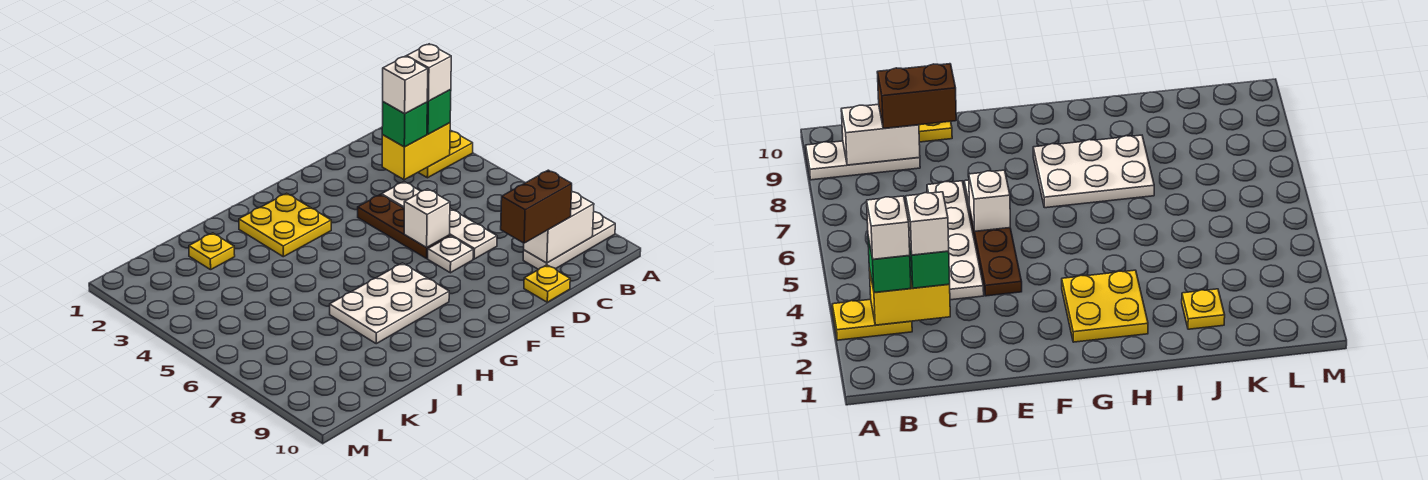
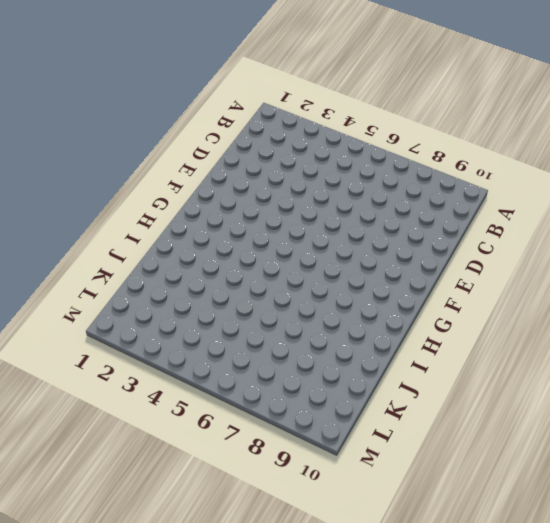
none -> yellow 1x2 plate [418,131,473,178]
none -> white 1x3 plate [523,212,615,270]
none -> white 1x4 plate [382,182,497,259]

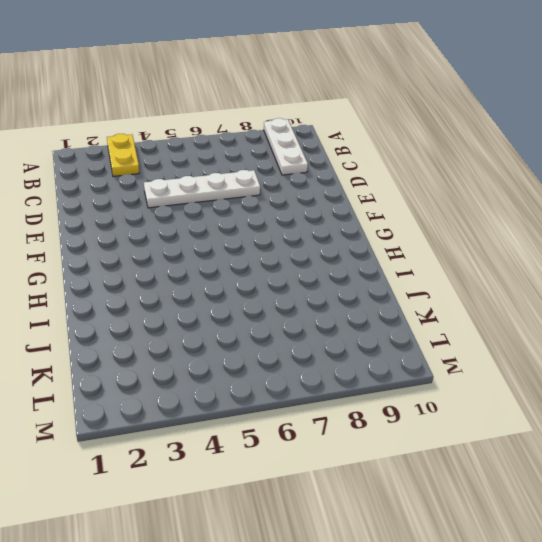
none -> yellow 1x1 plate [524,265,570,302]
none -> brown 1x3 plate [358,195,449,258]
none -> white 1x1 plate [428,236,473,273]

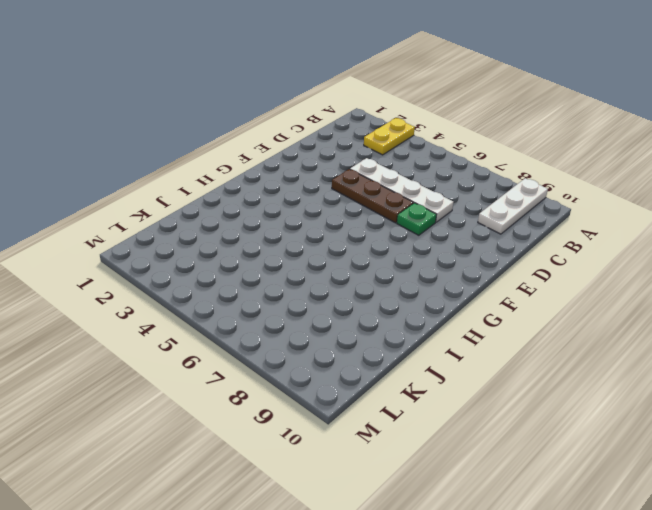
green 1x1 plate [397,203,437,235] -> white 1x1 plate [428,236,473,273]
none -> yellow 1x1 plate [524,265,570,302]
none -> yellow 2x2 plate [239,193,331,257]
none -> white 2x3 plate [330,263,449,344]

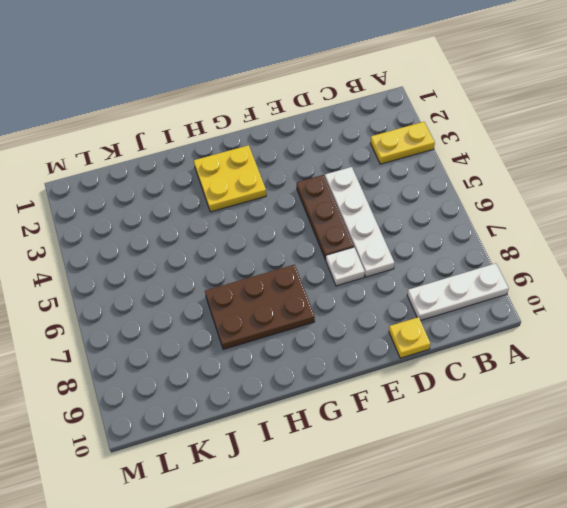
brown 2x3 plate [205,265,315,349] -> white 2x3 plate [330,263,449,344]
none -> yellow 1x1 plate [189,233,235,270]
none -> yellow 1x2 brick [382,123,450,180]
none -> white 1x2 brick [524,191,594,263]

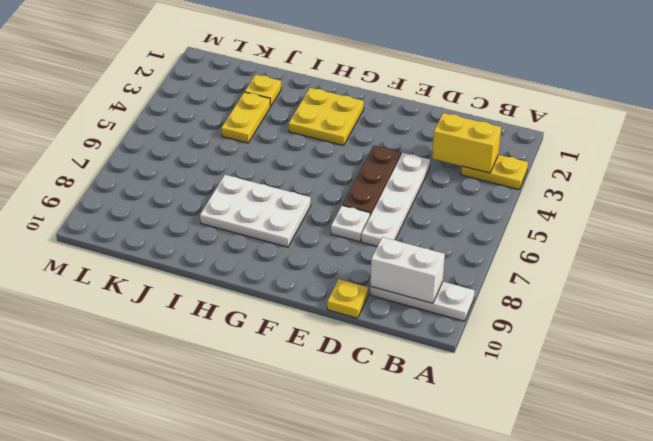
yellow 1x2 plate [221,92,270,143] -> none
none -> white 1x1 brick [404,189,450,248]
none -> green 1x1 brick [427,90,451,134]
none -> green 1x1 brick [382,102,427,147]

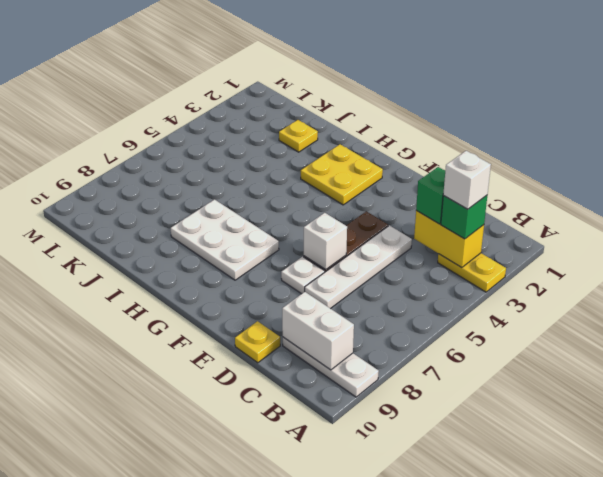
none -> brown 1x2 brick [501,170,572,243]
none -> white 1x1 brick [383,56,428,114]

